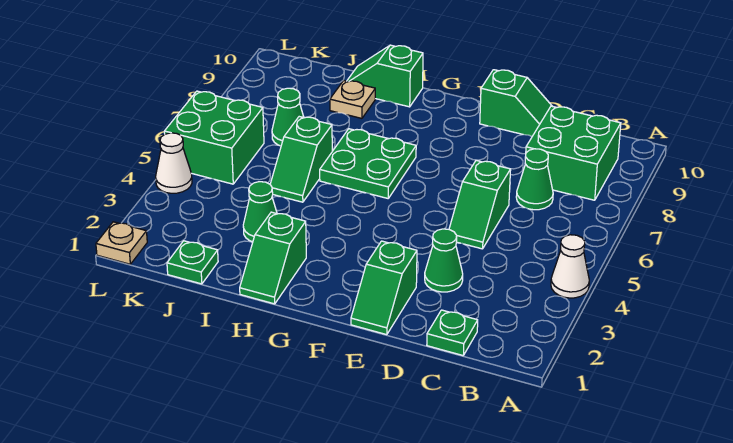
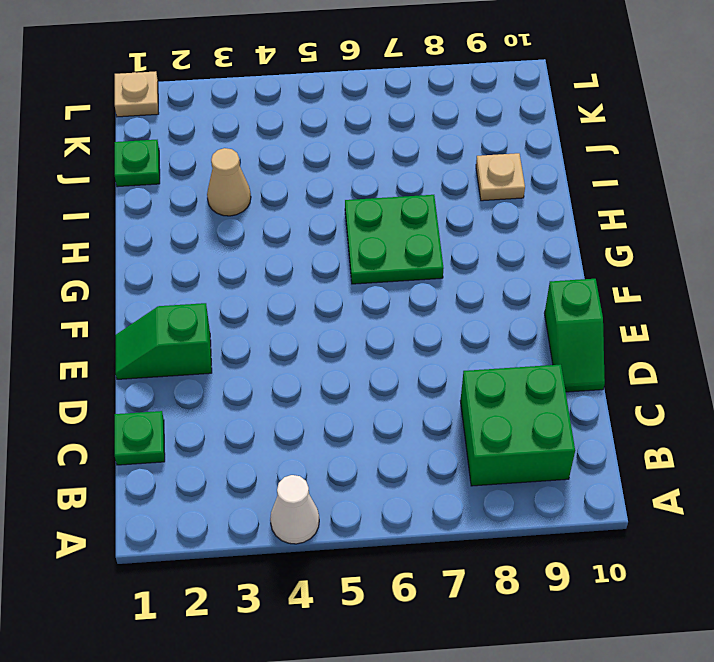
tan 1x1 cone [207,148,251,216] -> green 1x1 cone [243,182,277,242]
none -> green 1x1 cone [516,149,553,210]
none -> green 1x1 cone [425,229,463,292]
none -> green 1x2 slope [449,160,511,249]

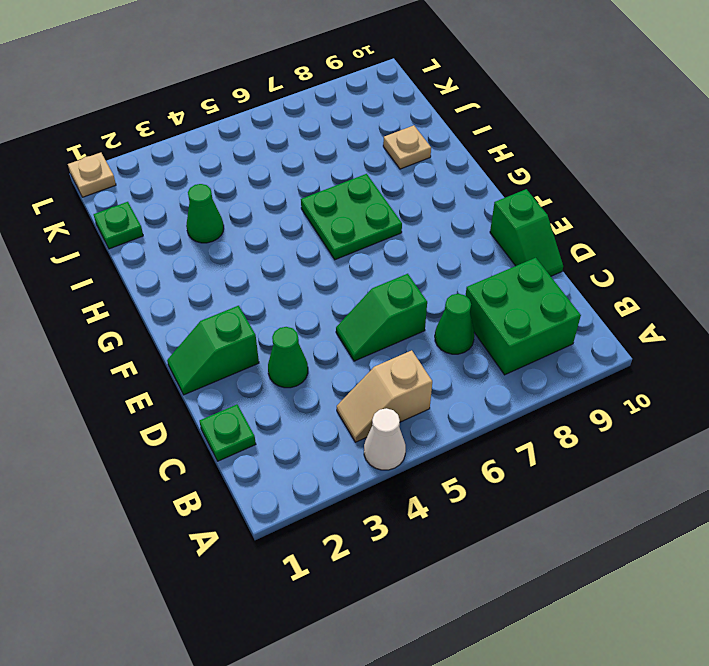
tan 1x2 slope [337,350,432,442] -> none
none -> green 1x2 slope [240,212,306,304]
none -> green 1x2 slope [347,45,423,107]
none -> green 1x2 slope [270,117,332,202]

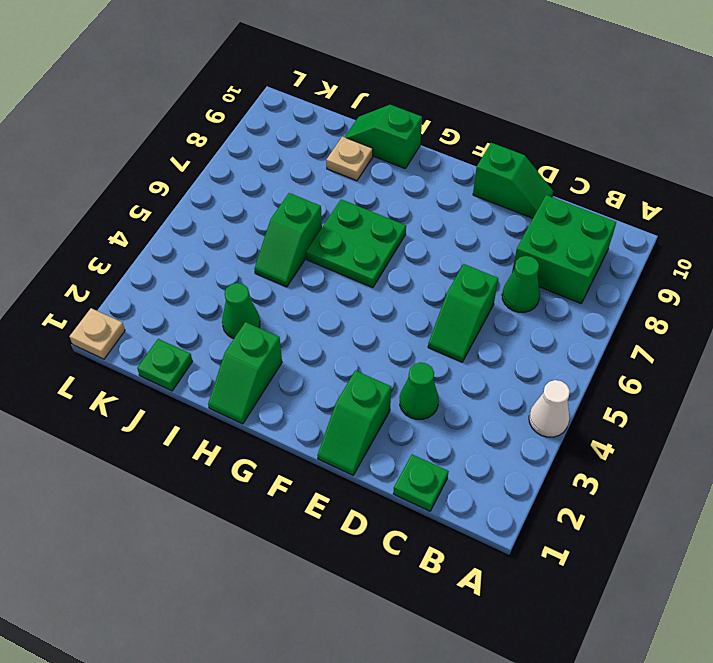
none -> green 1x1 cone [272,88,304,146]
none -> green 2x2 brick [164,91,264,184]
none -> white 1x1 cone [156,133,192,193]

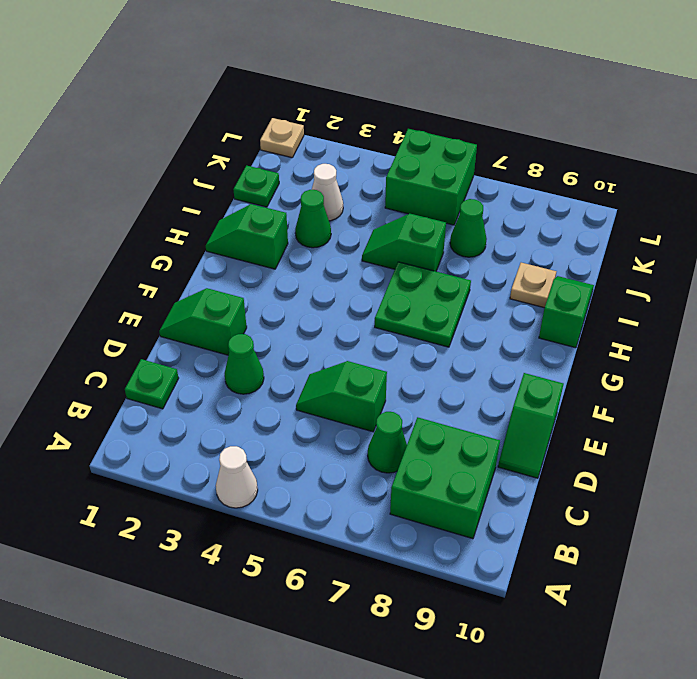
white 1x1 cone [312,164,343,221] -> white 1x1 cone moved to [156,133,192,193]

